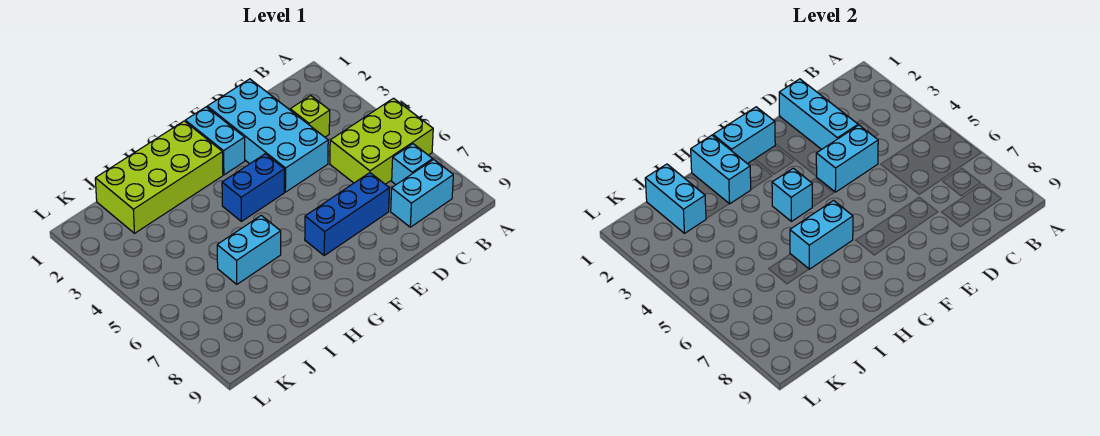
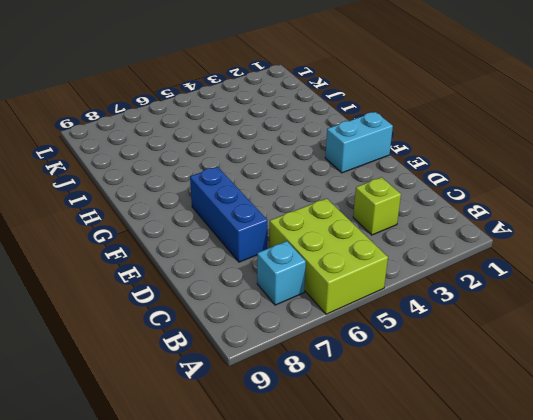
none -> cyan 1x2 brick [391,159,453,227]
none -> cyan 2x4 brick [207,79,328,192]
none -> blue 1x2 brick [222,154,285,221]

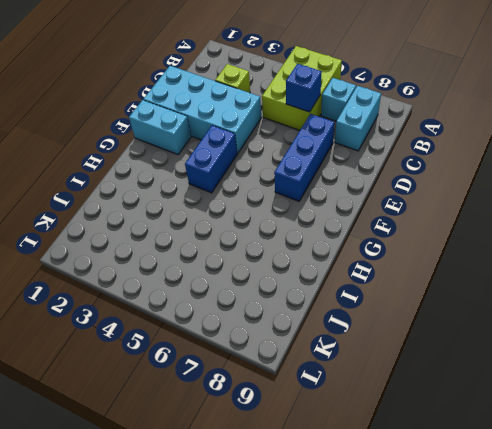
blue 1x1 brick [286,64,322,112] -> none
none -> lime 2x4 brick [95,121,223,233]
none -> cyan 1x2 brick [217,215,281,284]
none -> cyan 1x3 brick [779,79,858,149]

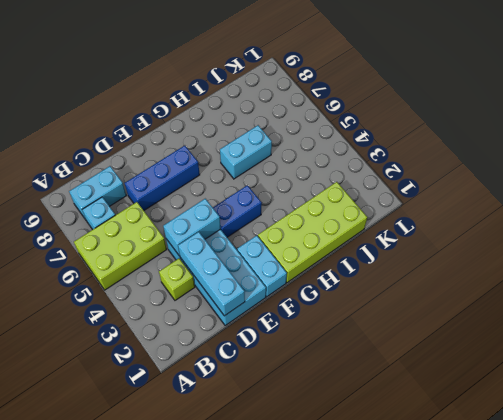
none -> cyan 1x2 brick [713,107,775,164]
none -> cyan 1x1 brick [772,168,812,221]
none -> cyan 1x2 brick [790,201,853,269]

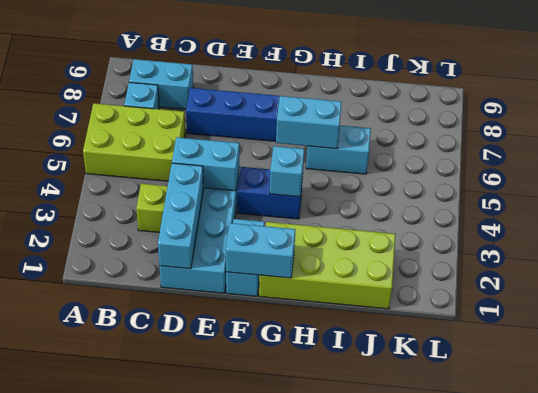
none -> cyan 1x2 brick [691,135,751,204]
none -> cyan 1x2 brick [645,164,706,233]

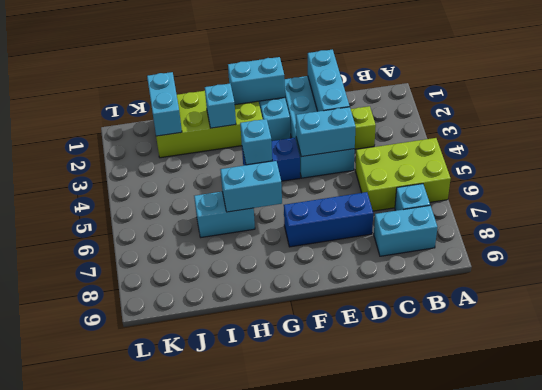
cyan 1x1 brick [205,83,236,128] -> cyan 1x2 brick [691,135,751,204]

